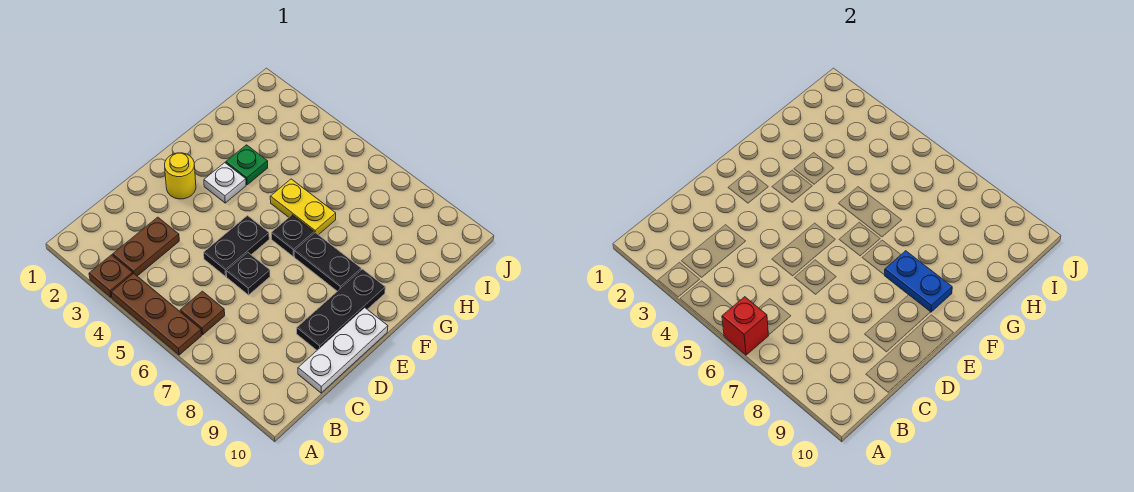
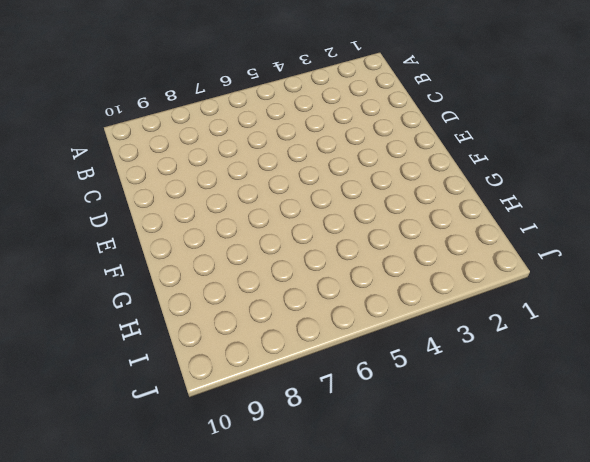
none -> brown 1x1 plate [89,255,133,298]
none -> brown 1x3 plate [111,273,202,355]
none -> brown 1x2 plate [113,217,179,276]

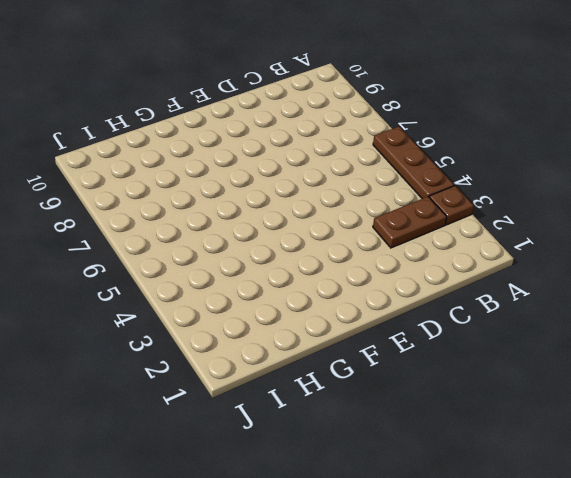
none -> brown 1x1 plate [180,291,225,335]
none -> white 1x3 plate [298,308,388,393]
none -> black 1x2 plate [204,216,269,276]

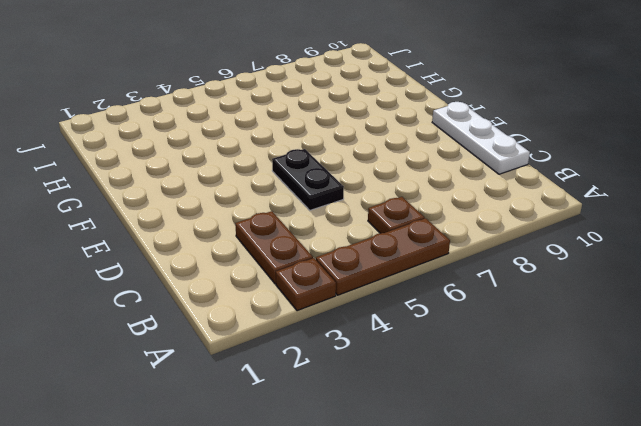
none -> black 1x1 plate [226,253,270,295]
none -> black 1x3 plate [297,269,385,350]
none -> yellow 1x1 round brick [165,153,196,199]

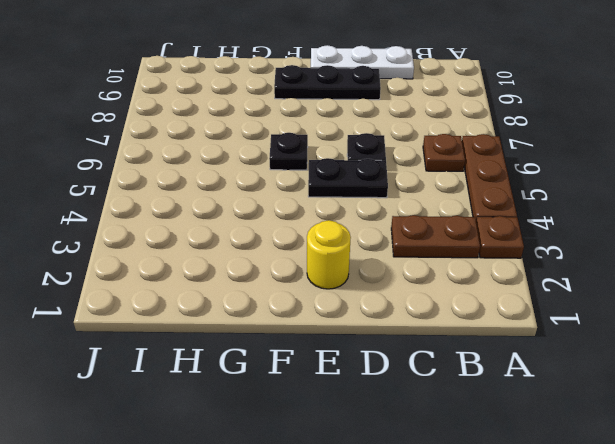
none -> white 1x1 plate [204,163,246,203]
none -> black 1x2 plate [294,233,361,291]
none -> green 1x1 plate [226,145,268,185]

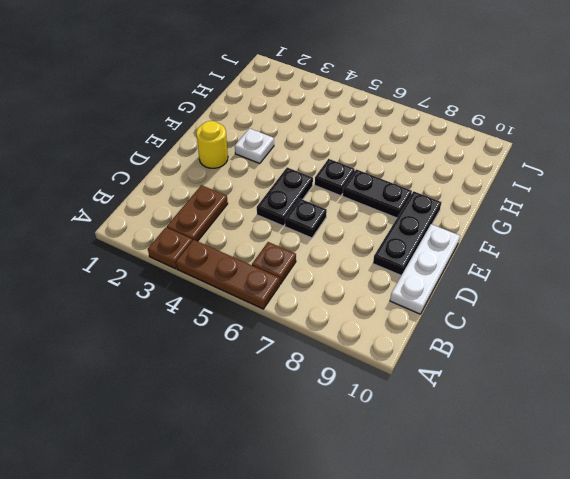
none -> green 1x1 plate [226,145,268,185]
none -> yellow 1x2 plate [270,179,336,235]
none -> red 1x1 brick [722,297,769,355]

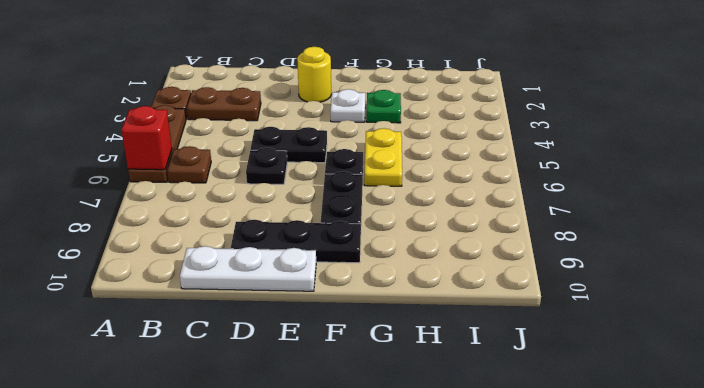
none -> blue 1x2 plate [885,251,952,312]

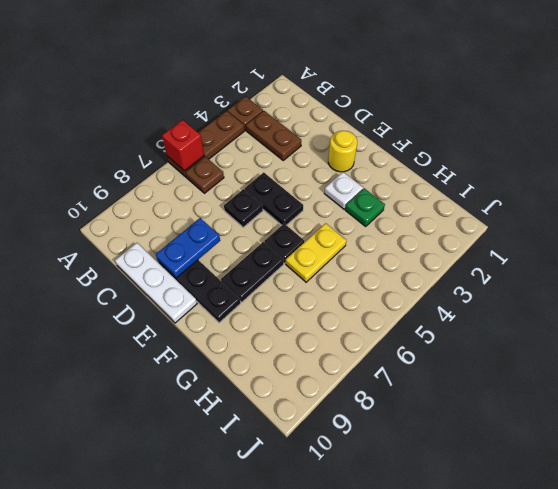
blue 1x2 plate [156,218,220,278] -> blue 1x2 plate moved to [885,251,952,312]

